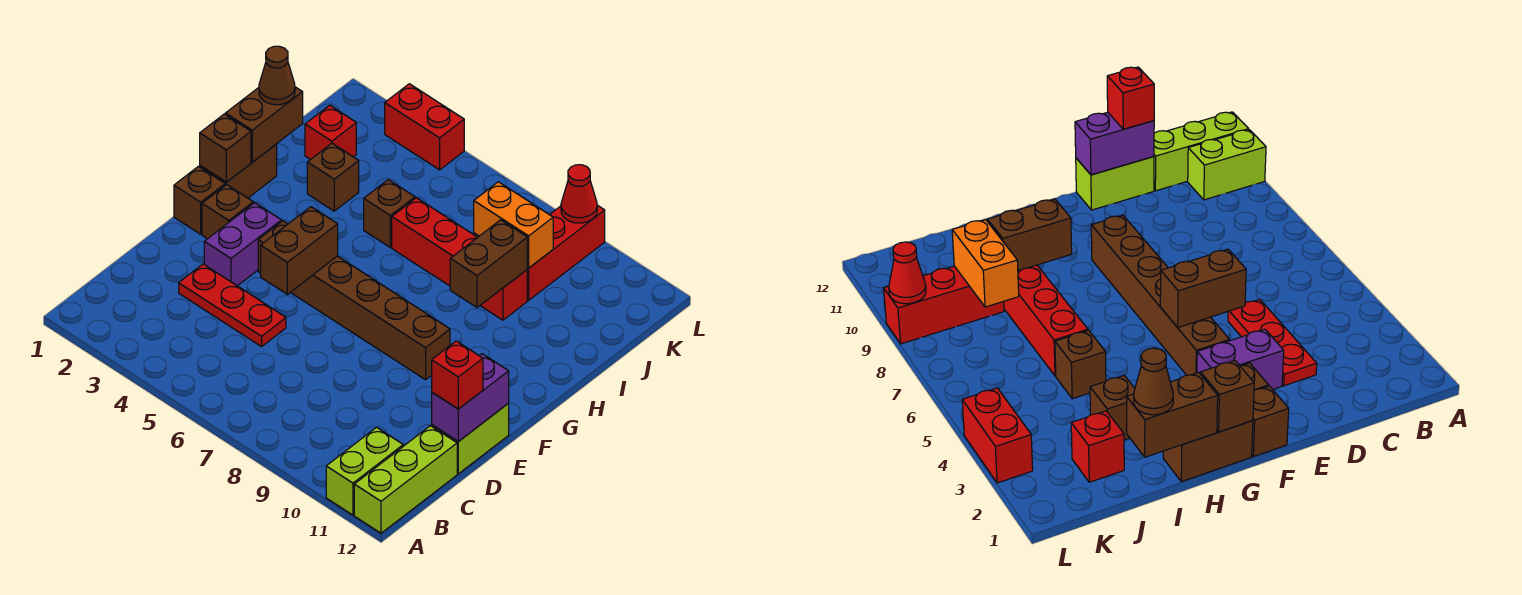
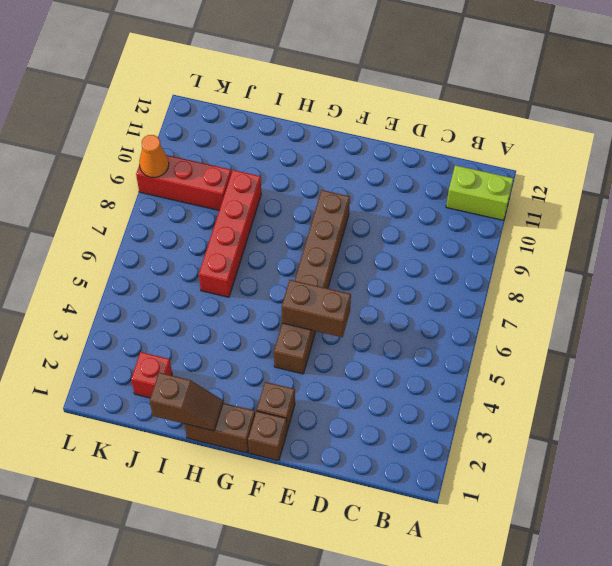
brown 1x2 slope [150,373,223,431] -> brown 1x2 brick [225,87,303,162]
orange 1x1 cone [139,135,169,178] -> red 1x1 cone [561,165,597,223]
none -> lime 1x3 brick [354,426,457,533]
none -> red 1x3 plate [179,264,286,347]
none -> lime 1x2 brick [432,403,509,474]

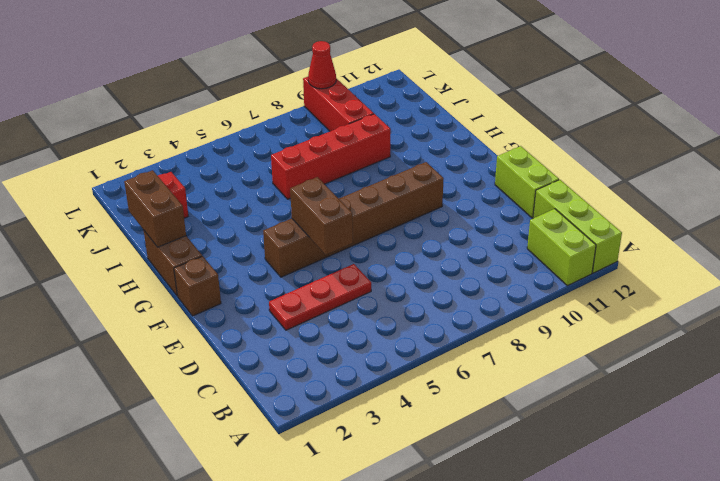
none -> purple 1x2 brick [204,203,281,286]
none -> brown 1x1 brick [202,184,253,239]
none -> brown 1x1 brick [307,143,359,211]

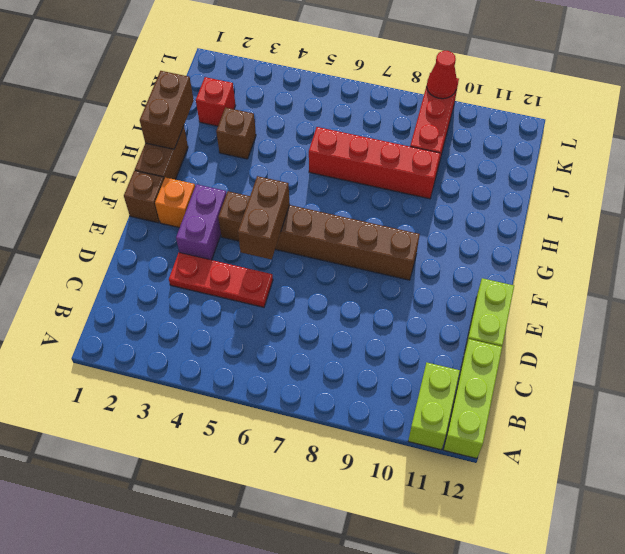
orange 1x1 brick [155,177,195,228] -> brown 1x1 brick [202,184,253,239]
none -> brown 1x1 brick [364,180,415,247]
none -> red 1x2 brick [385,84,464,170]
none -> purple 1x2 brick [432,354,509,442]

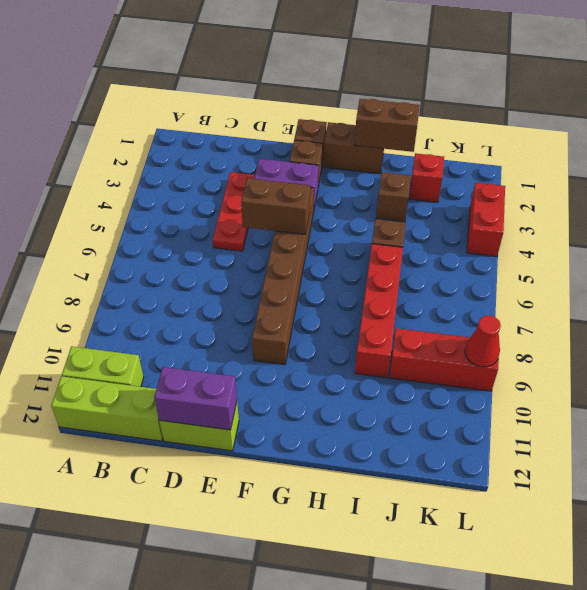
none -> brown 1x1 brick [200,114,251,182]
none -> brown 1x2 brick [450,220,527,308]
none -> orange 1x2 brick [474,182,553,268]

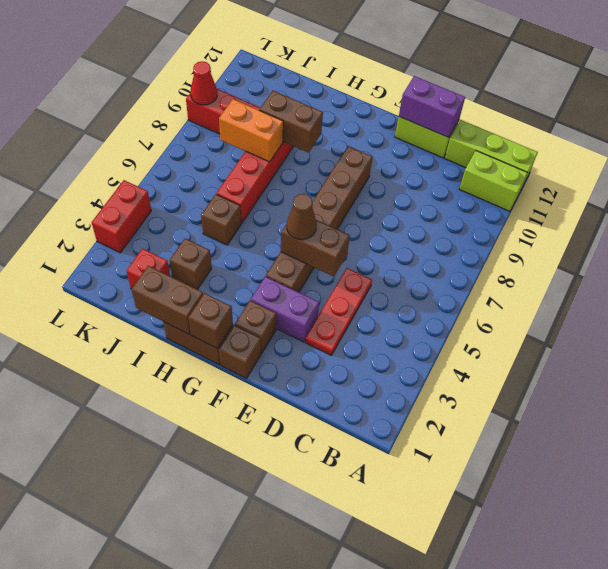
brown 1x1 cone [287,194,317,240] -> brown 1x1 cone moved to [259,46,295,105]
orange 1x2 brick [219,99,283,162] -> orange 1x2 brick turned to [474,182,553,268]
none -> red 1x1 brick [432,341,483,409]

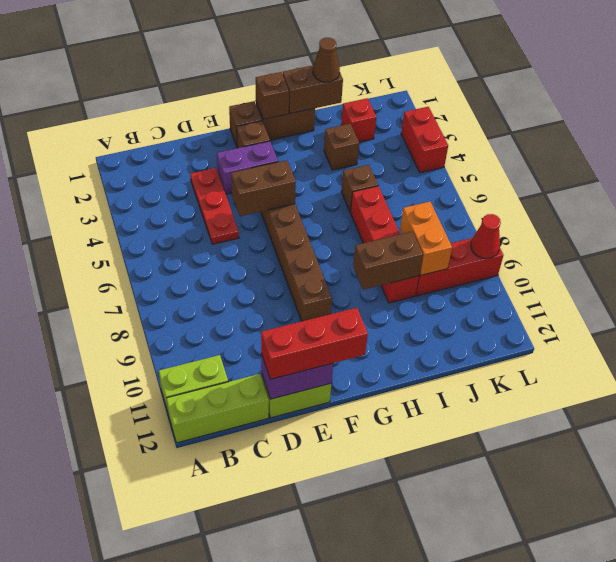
red 1x3 brick [261,308,368,379] -> red 1x1 brick [432,341,483,409]

